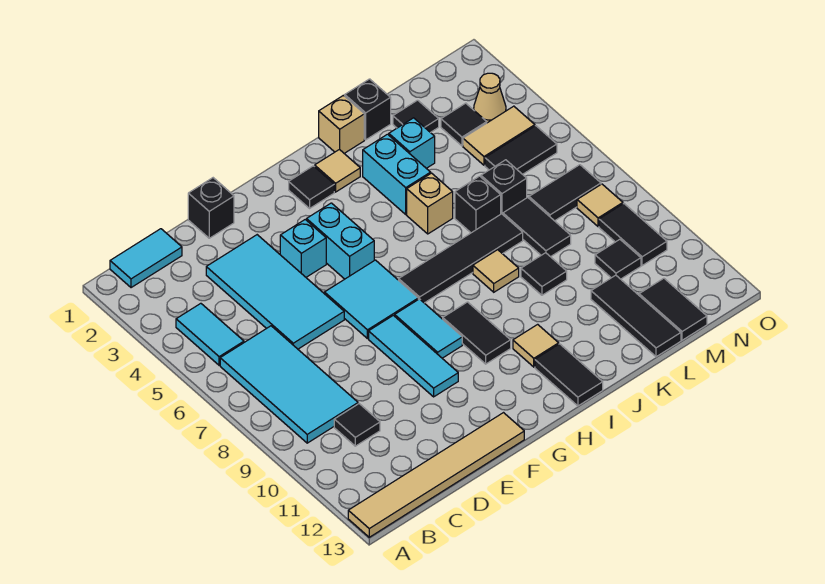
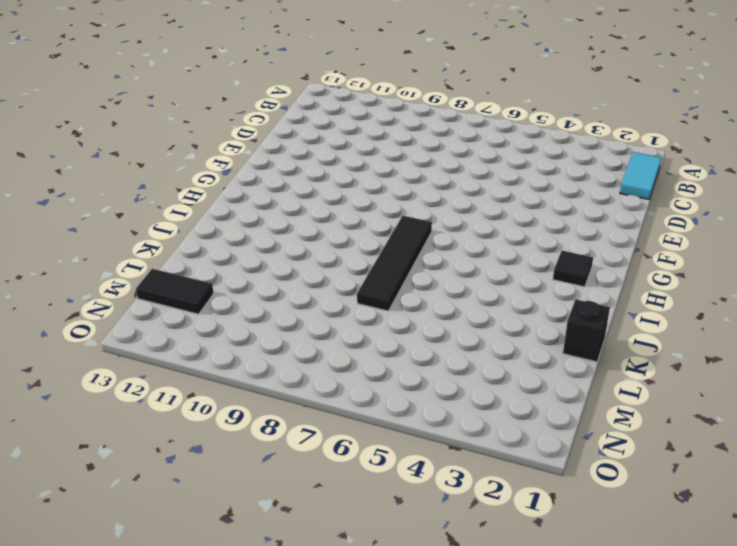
none -> tan 1x6 tile [348,413,524,537]
none -> cyan 1x2 tile [176,303,244,365]
none -> cyan 2x4 tile [220,326,358,443]
none -> black 1x1 tile [334,404,380,446]

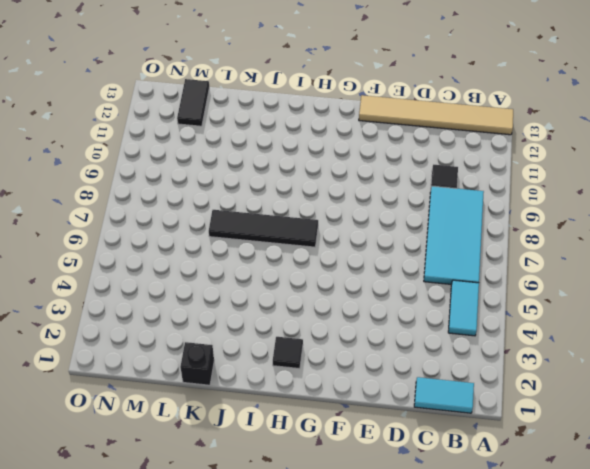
none -> cyan 2x4 tile [206,235,344,349]
none -> black 1x1 brick [188,178,234,238]
none -> cyan 1x1 brick [280,220,326,277]
none -> cyan 2x2 tile [324,260,418,339]

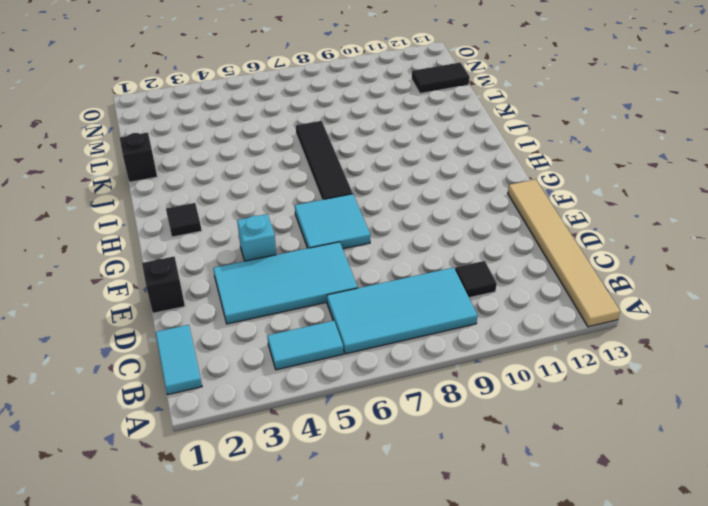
none -> cyan 1x3 tile [369,315,458,397]
none -> cyan 1x2 brick [307,203,374,279]
none -> cyan 1x2 tile [395,299,462,358]
none -> black 1x2 tile [443,302,511,364]

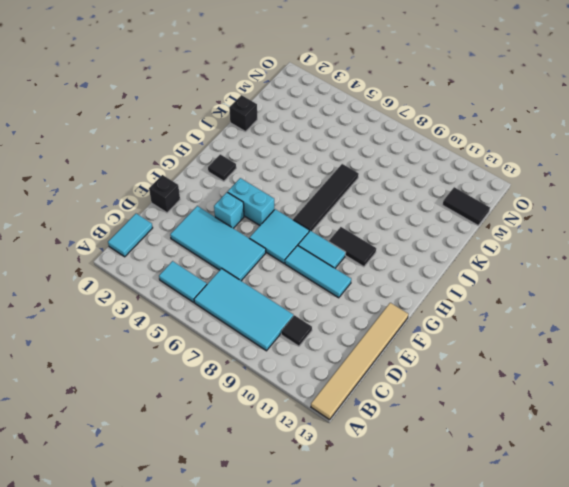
none -> tan 1x1 tile [315,149,360,192]
none -> tan 1x1 tile [513,324,559,367]
none -> black 1x2 tile [535,344,603,406]
none -> tan 1x1 brick [319,95,364,154]

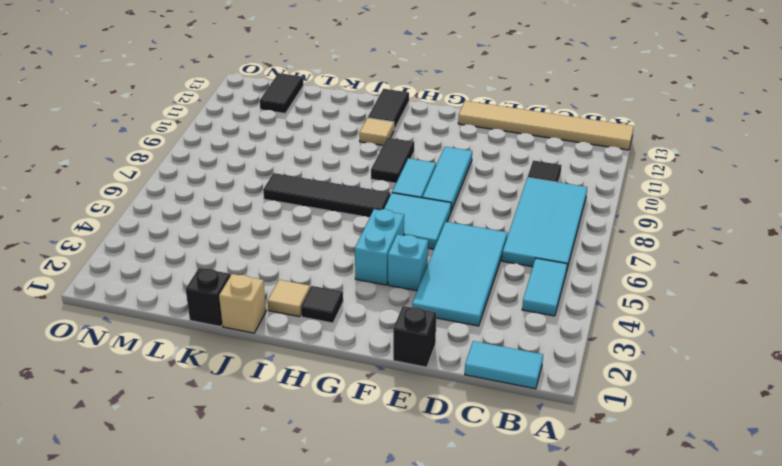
none -> cyan 1x2 brick [363,134,431,214]
none -> tan 1x1 brick [407,173,453,234]
none -> tan 1x1 tile [473,250,519,292]
none -> cyan 1x1 brick [389,118,435,168]

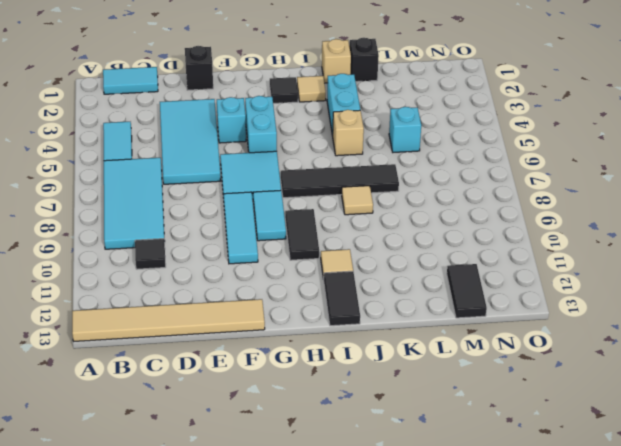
cyan 1x1 brick [389,107,421,152] -> cyan 1x1 brick moved to [389,118,435,168]
none -> black 1x1 brick [455,176,501,233]
none -> black 1x1 tile [521,253,567,295]
none -> black 1x1 tile [393,100,439,133]
none -> black 1x1 brick [481,160,527,214]

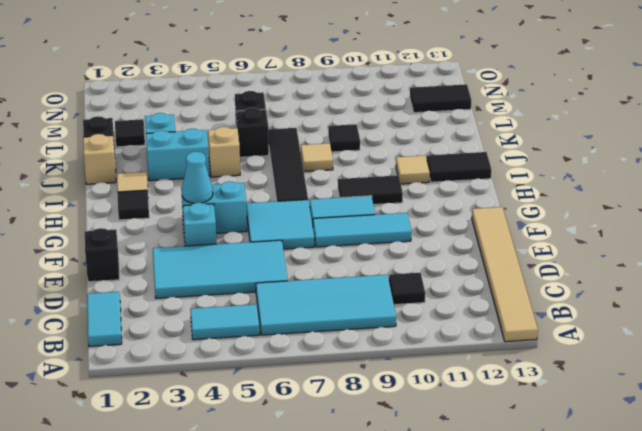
cyan 1x1 cone [182,152,213,203] -> none
none -> black 1x2 tile [503,197,571,257]
none -> black 1x3 tile [591,275,681,357]
none -> black 1x1 tile [441,103,487,146]
none -> tan 1x2 tile [463,106,535,165]

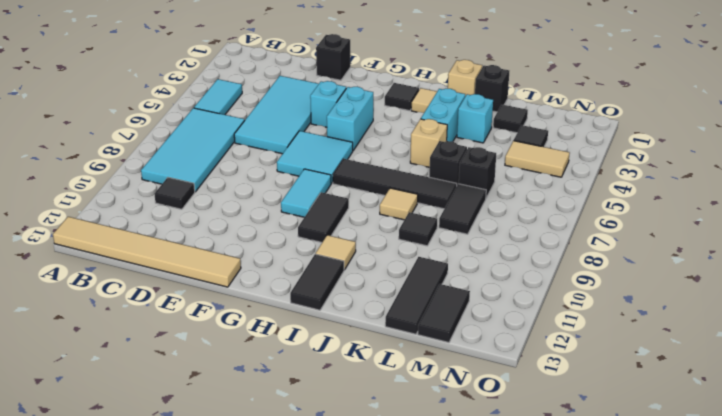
none -> cyan 1x2 tile [110,229,182,288]
none -> cyan 1x3 tile [369,315,458,397]
none -> black 1x2 tile [485,126,557,174]
none -> black 1x2 tile [529,165,601,221]

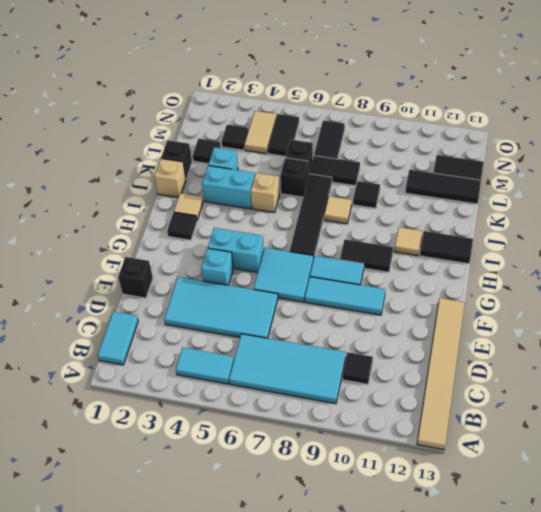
none -> black 1x1 tile [595,239,641,279]
none -> tan 1x1 cone [474,73,506,123]
none -> tan 1x1 tile [577,184,623,227]
none -> black 1x2 tile [599,204,667,266]

